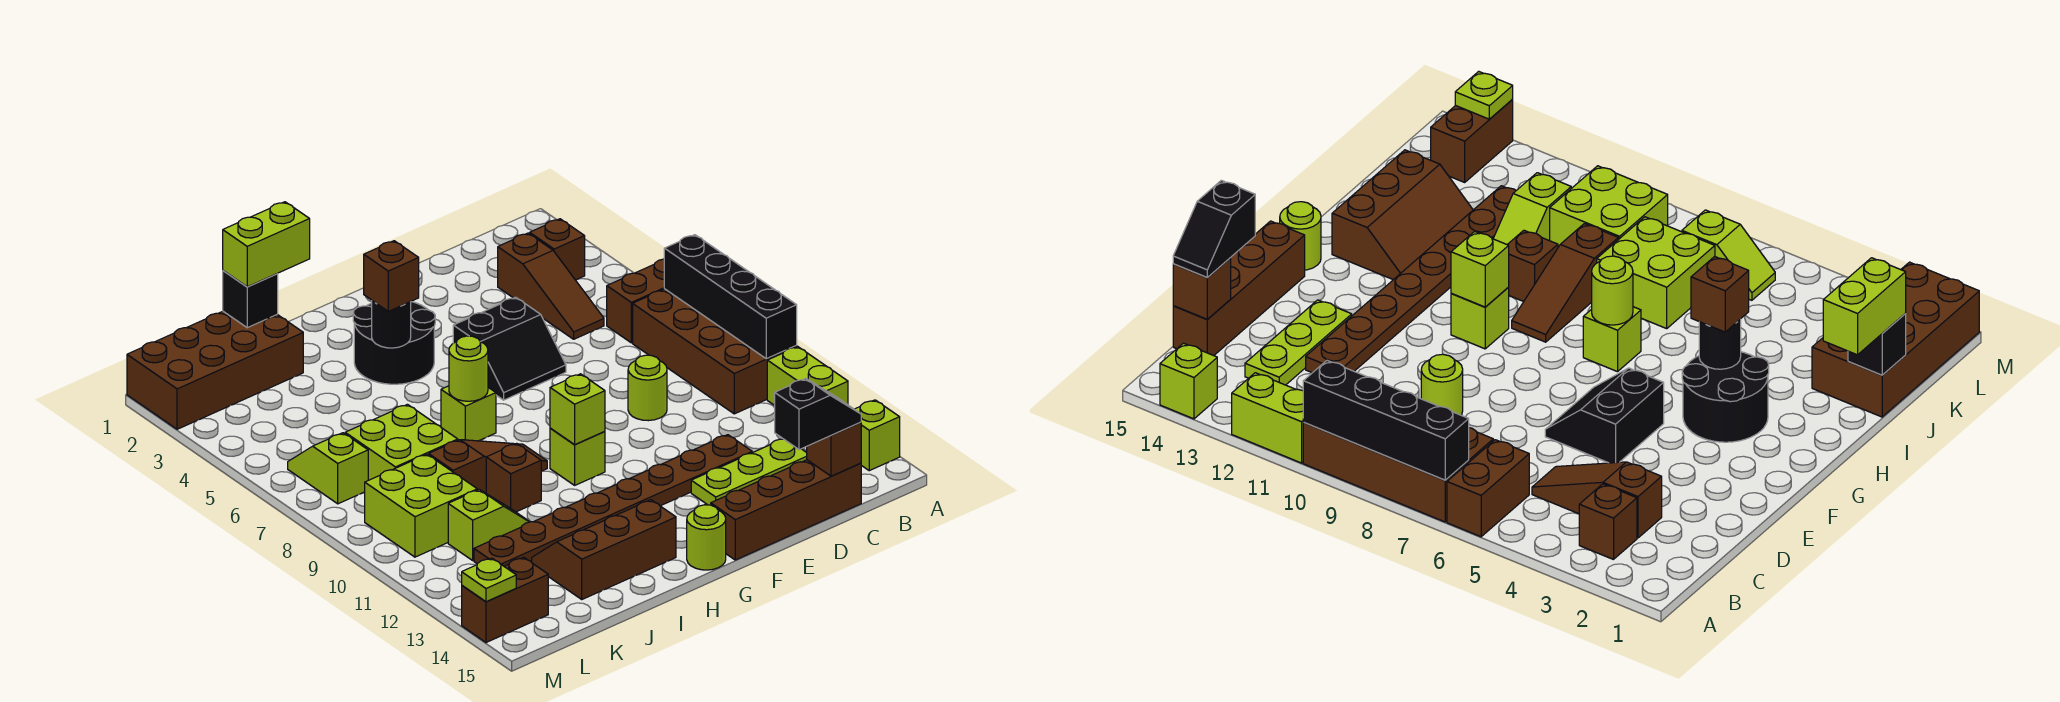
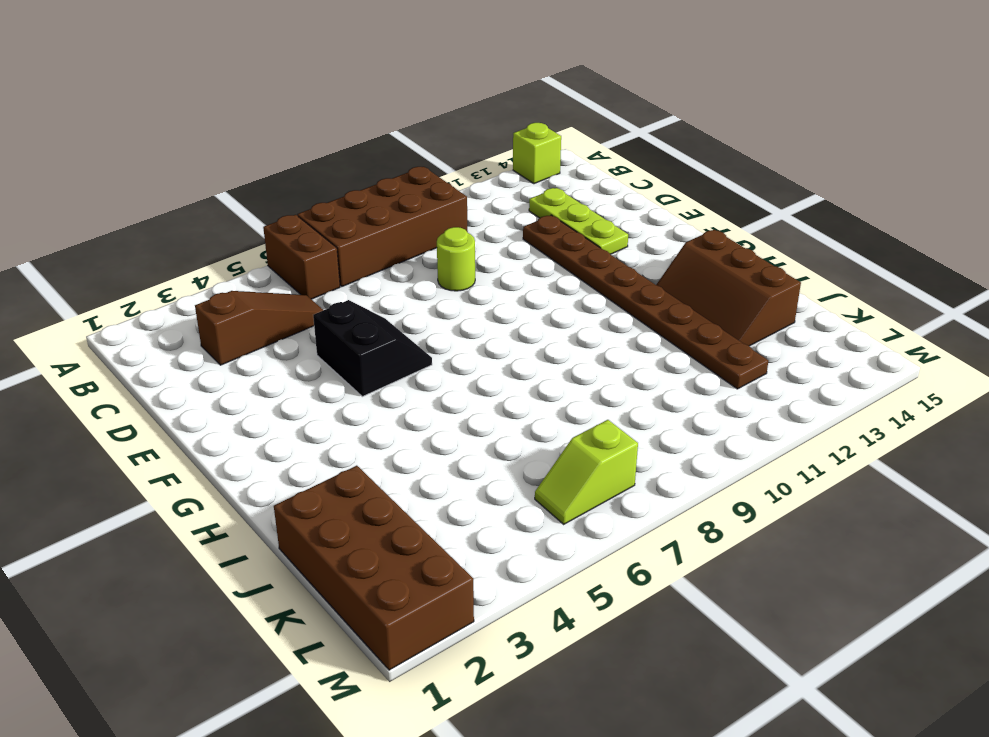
none -> lime 1x2 brick [767,347,848,405]
none -> brown 1x1 brick [530,219,585,280]
none -> brown 1x4 brick [711,460,861,560]
none -> black 2x2 round brick [353,301,435,384]

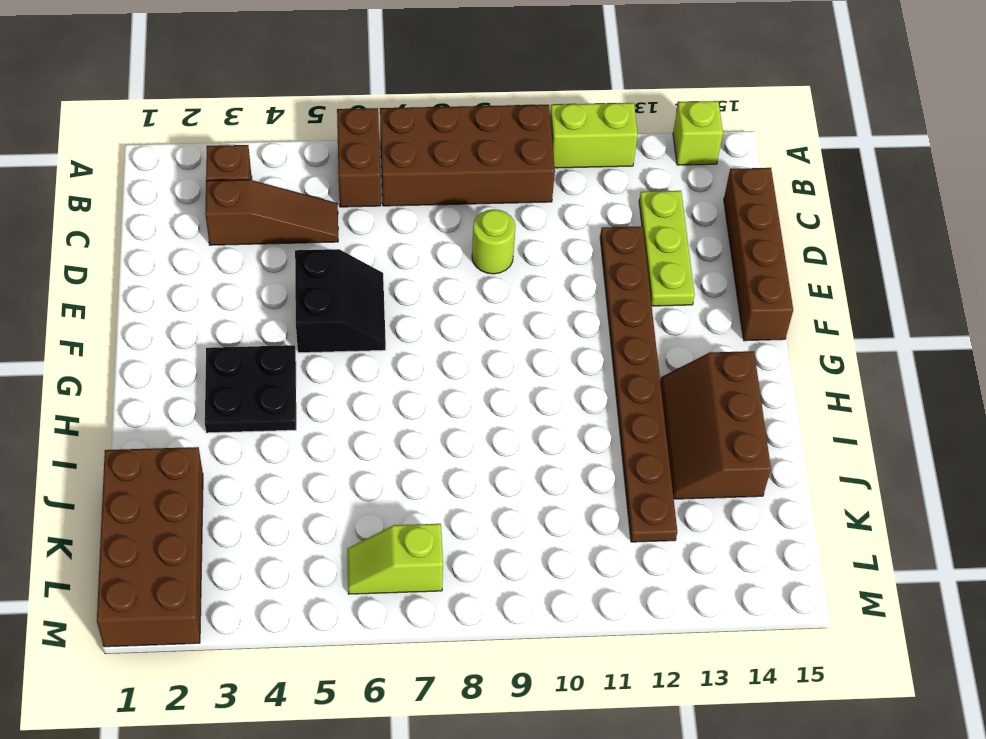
black 2x2 plate [205,345,296,433] -> black 2x2 round brick [353,301,435,384]
none -> lime 1x1 brick [550,428,605,485]
none -> lime 1x1 round brick [687,505,726,570]
none -> lime 1x1 brick [441,386,496,441]
none -> brown 1x3 slope [429,440,547,493]

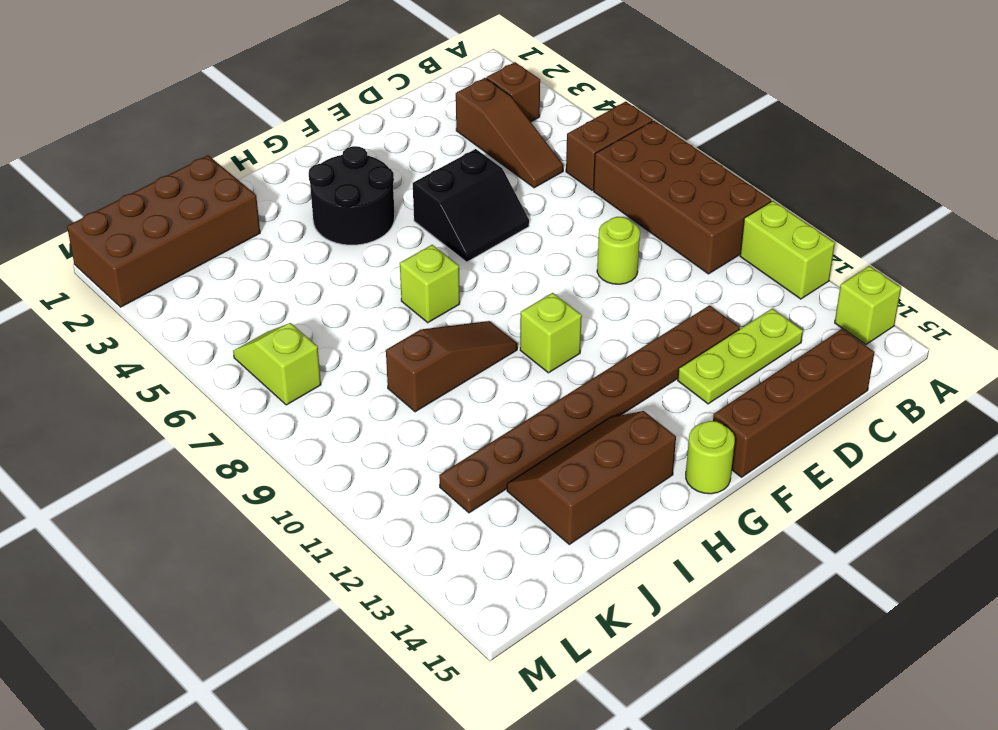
none -> brown 1x1 brick [486,443,541,512]
none -> lime 2x2 brick [345,404,458,480]
none -> lime 1x2 slope [448,490,529,560]
none -> lime 2x2 brick [365,454,477,557]

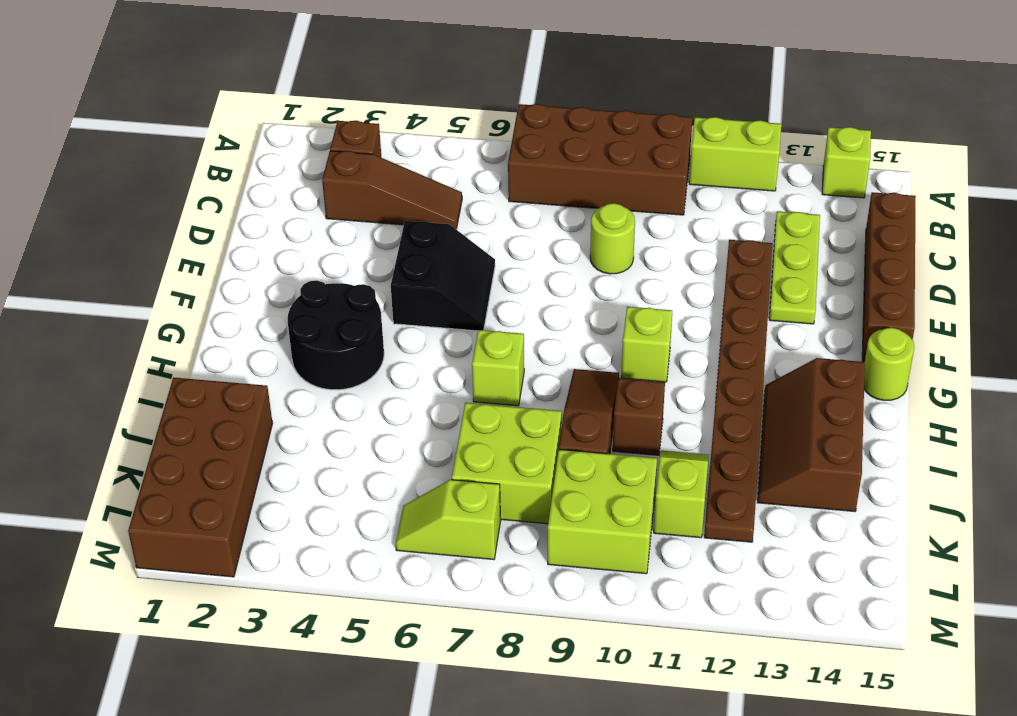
none -> brown 1x2 brick [607,259,664,343]
none -> brown 1x2 brick [462,558,548,643]
none -> black 1x4 brick [664,235,797,359]
none -> brown 1x1 brick [807,422,861,476]

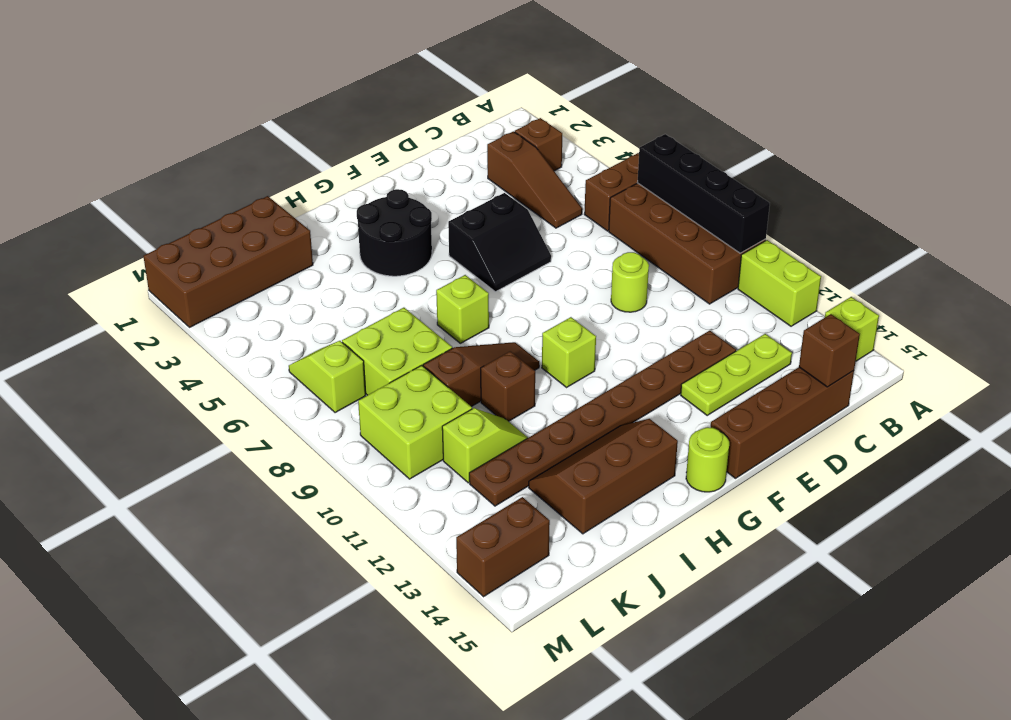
none -> lime 1x1 brick [550,374,605,445]
none -> black 1x1 round brick [372,301,411,348]
none -> lime 1x1 round brick [449,336,488,401]
none -> black 1x1 brick [223,271,278,328]

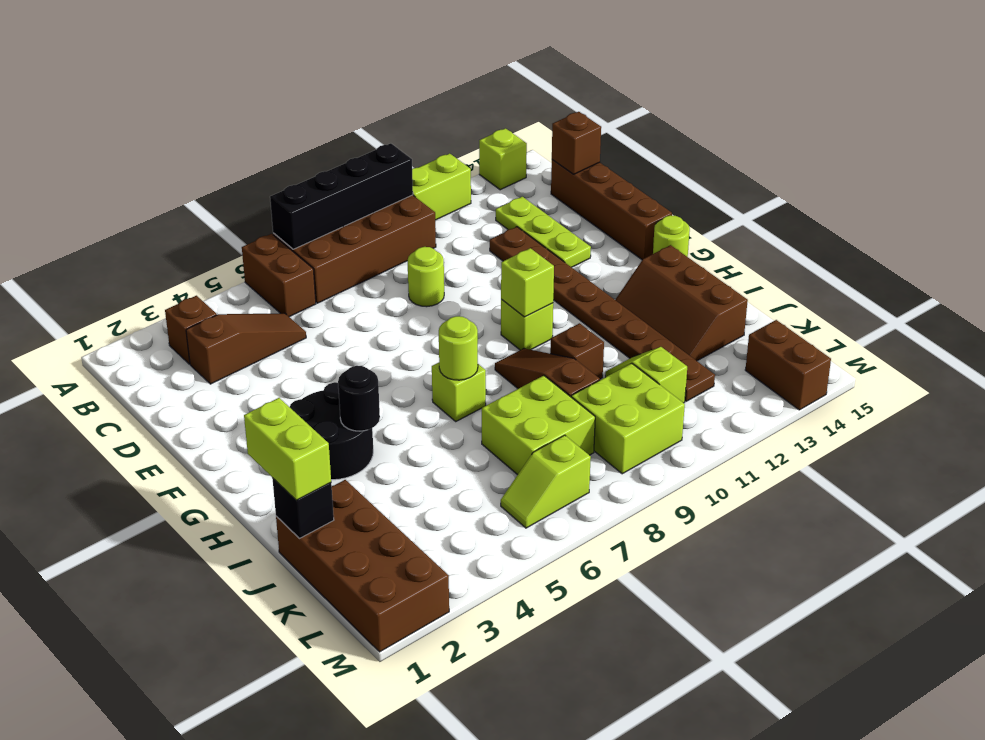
none -> black 2x2 slope [453,297,566,400]
none -> lime 1x1 plate [462,558,516,602]
none -> black 1x2 slope [775,379,861,450]
none -> brown 1x1 brick [364,241,419,311]

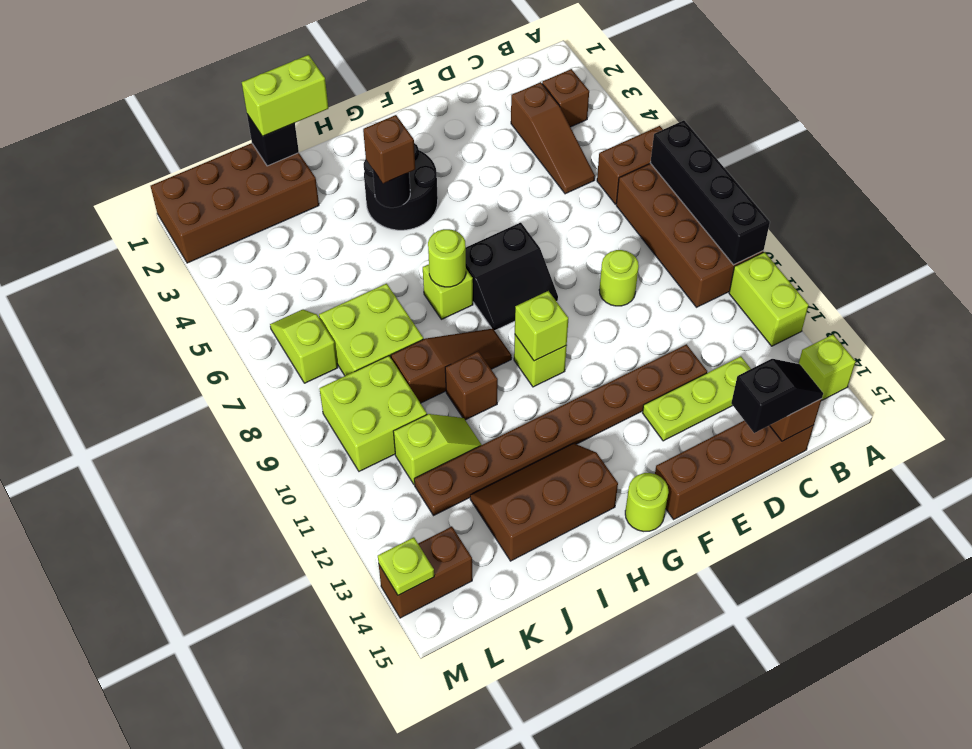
black 2x2 slope [466,222,558,331] -> black 2x2 slope moved to [453,297,566,400]

